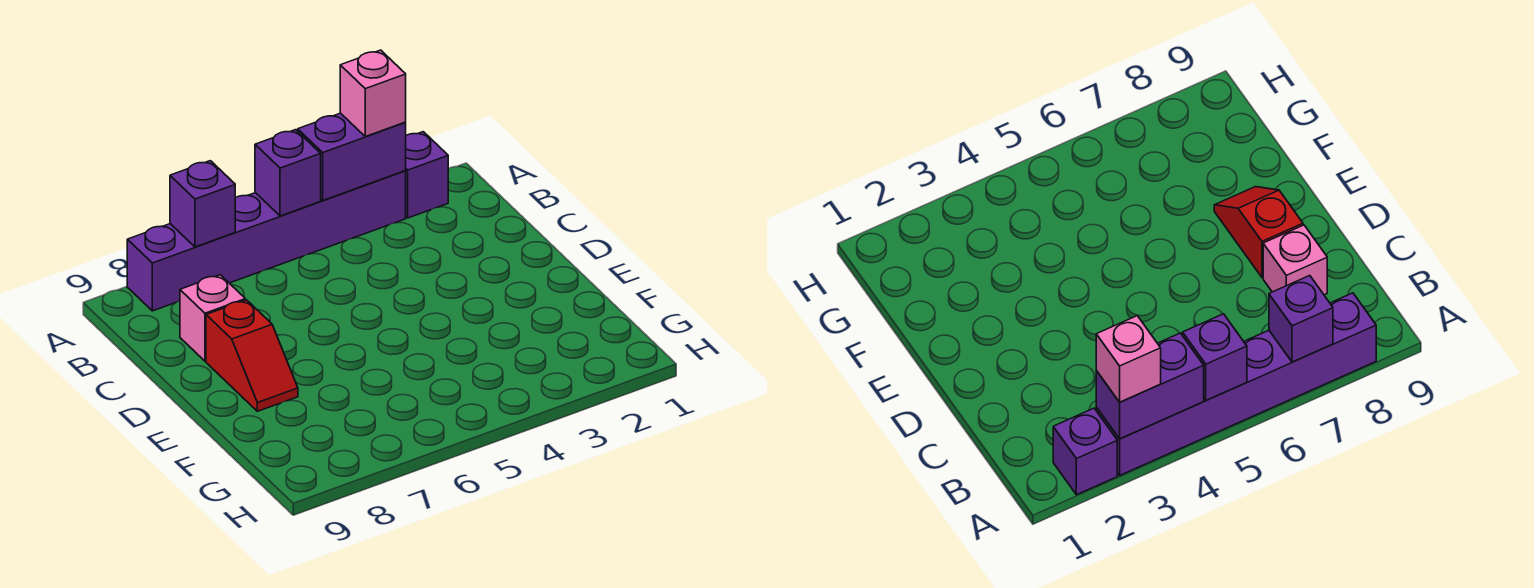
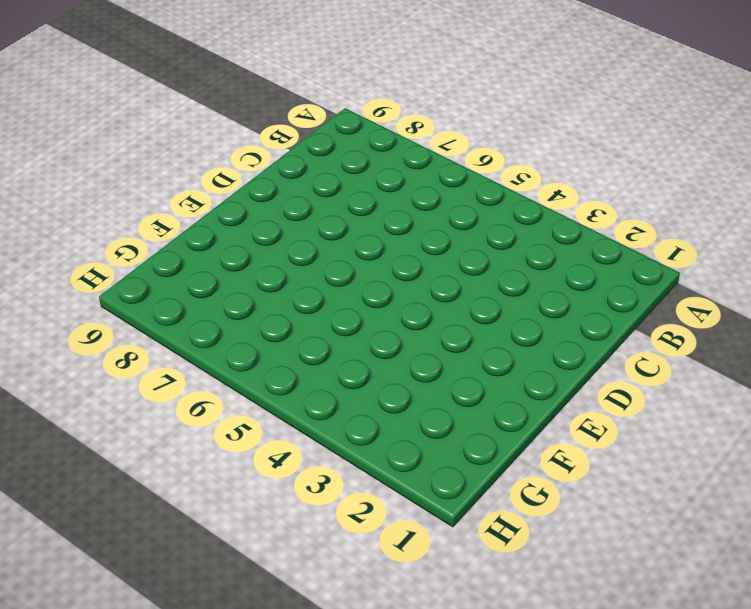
none -> purple 1x1 brick [406,132,448,218]
none -> purple 1x6 brick [127,171,406,311]

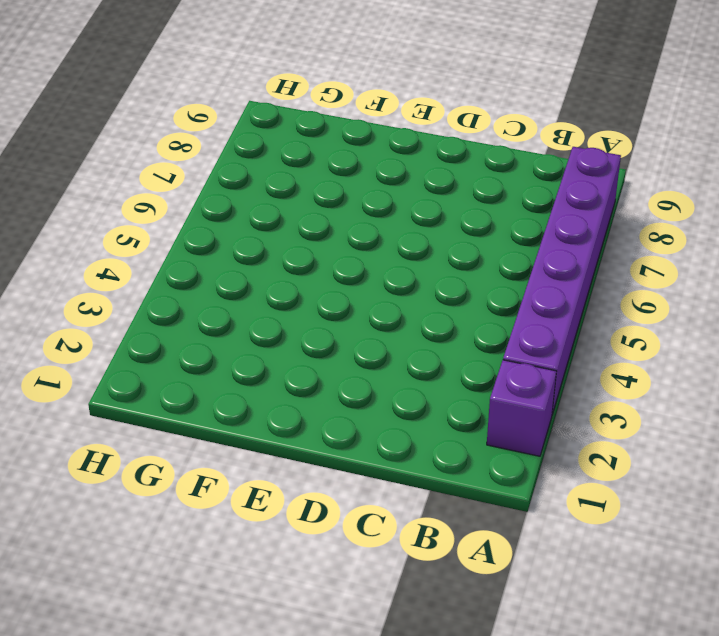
none -> pink 1x1 brick [180,275,245,361]
none -> red 1x2 slope [206,300,298,411]

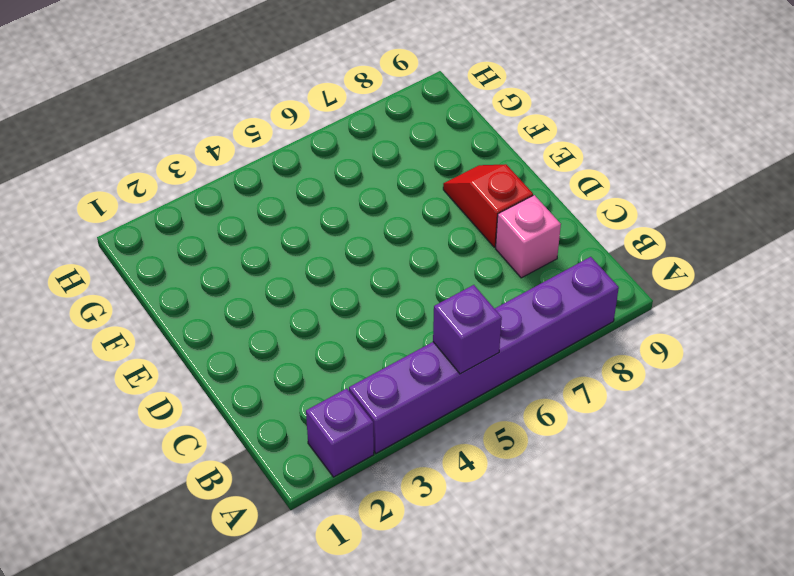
none -> purple 1x2 brick [298,113,406,200]
none -> purple 1x1 brick [170,161,235,247]

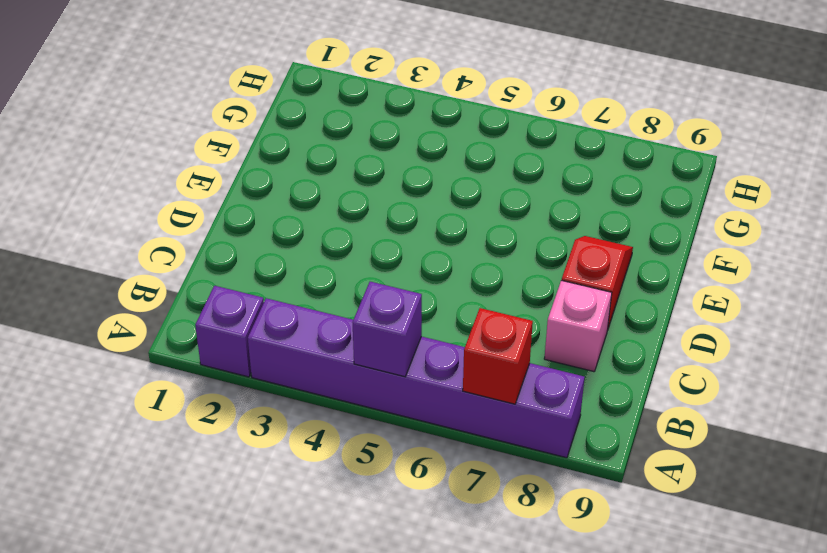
red 1x1 brick [463,308,533,404] -> purple 1x1 brick [170,161,235,247]
none -> purple 1x2 brick [298,113,406,200]
none -> pink 1x1 brick [340,50,406,137]

